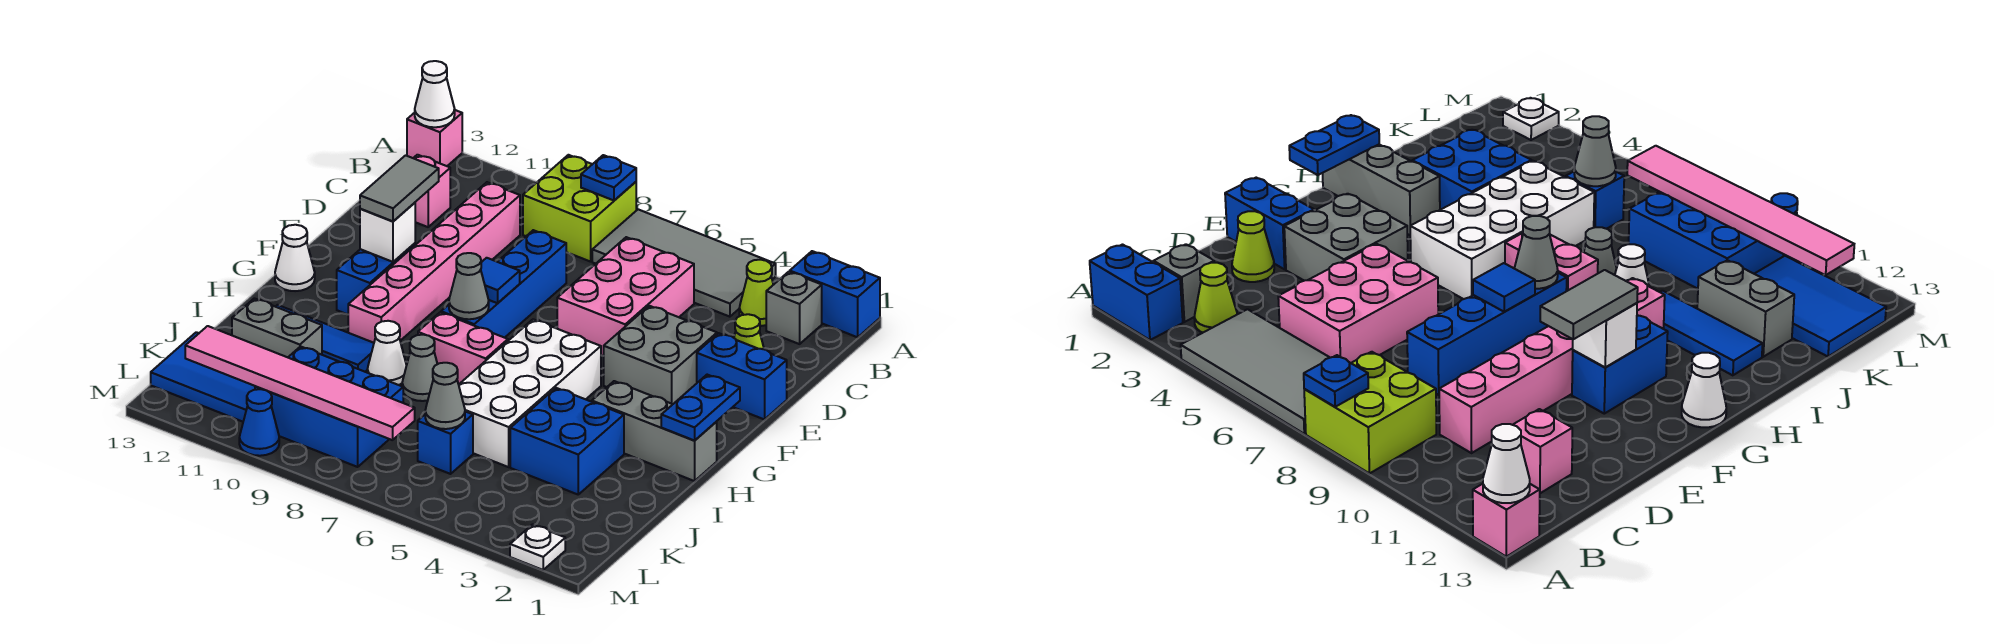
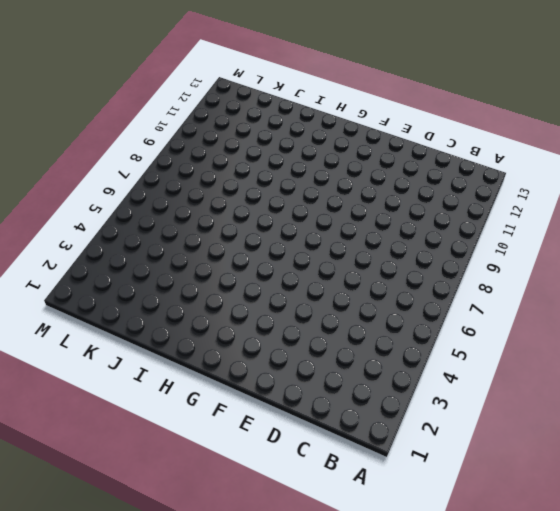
none -> blue 1x2 brick [790,251,880,337]
none -> grey 2x4 tile [592,209,776,317]
none -> lime 2x2 brick [523,155,636,262]
none -> pink 1x1 brick [407,110,462,166]

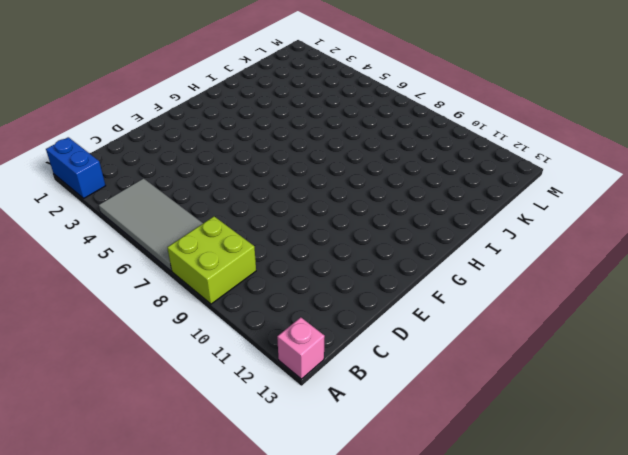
none -> grey 1x1 brick [766,272,822,344]
none -> lime 1x1 cone [739,260,773,326]
none -> pink 2x3 brick [557,237,694,356]
none -> pink 1x6 brick [348,182,520,343]

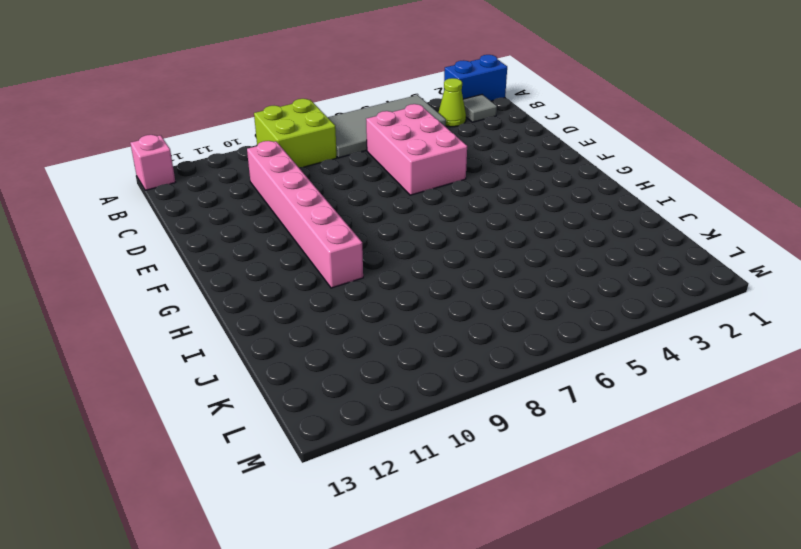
grey 1x1 tile [463,95,497,122] -> grey 1x1 brick [766,272,822,344]
none -> pink 1x1 brick [414,155,450,227]
none -> lime 1x1 cone [734,314,764,349]
none -> blue 1x4 brick [441,230,567,338]
none -> blue 1x2 brick [697,333,787,420]

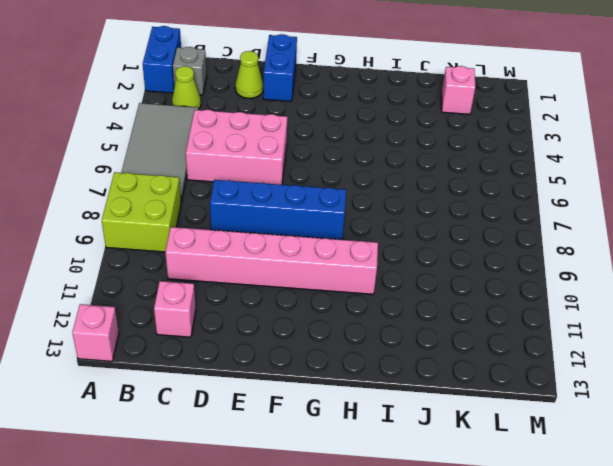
pink 1x1 brick [442,66,475,114] -> none
none -> grey 2x2 brick [604,306,717,404]
none -> blue 1x2 brick [337,243,415,314]
none -> white 2x4 brick [459,319,601,467]
none -> white 1x1 cone [275,225,315,291]

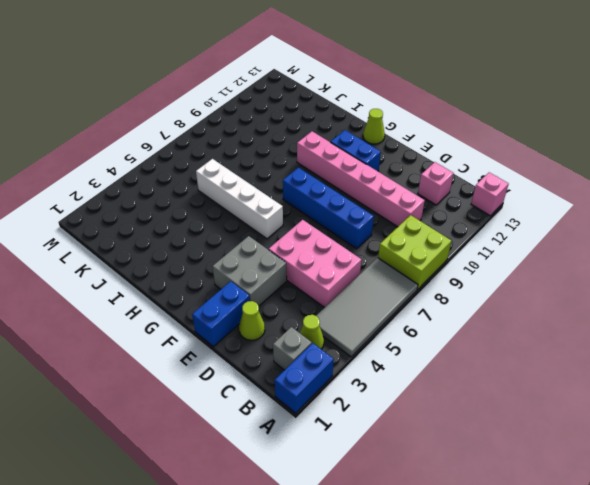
white 1x4 brick [196,159,283,239] -> white 2x4 brick [459,319,601,467]
lime 1x1 cone [363,109,385,144] -> white 1x1 cone [275,225,315,291]
none -> grey 1x3 brick [592,381,717,481]
none -> pink 1x2 brick [418,312,508,384]
none -> blue 2x2 brick [510,388,624,494]
none -> grey 1x1 cone [402,335,437,401]

